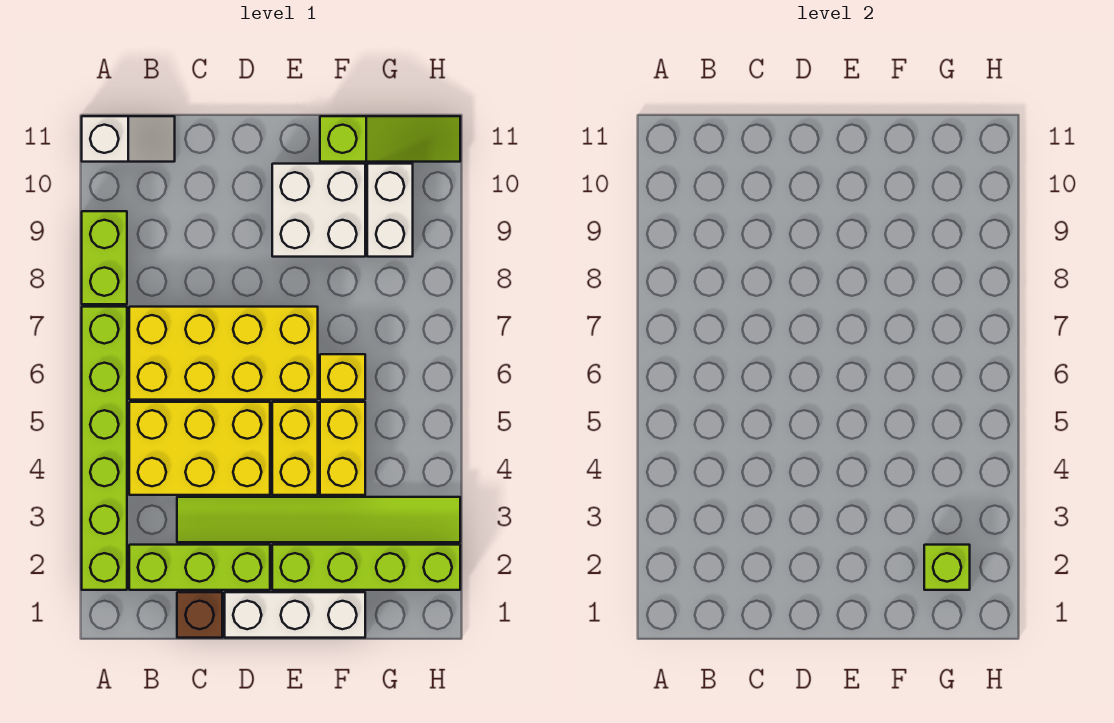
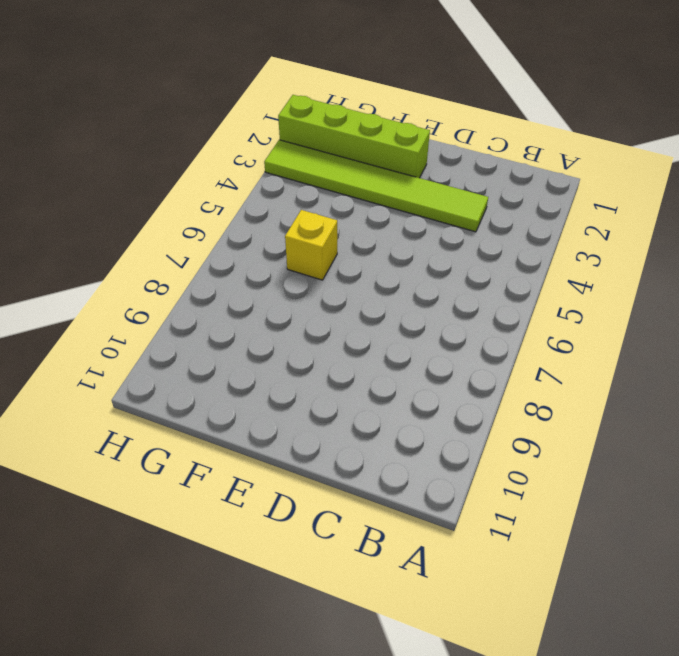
none -> lime 1x6 brick [82,307,127,590]
none -> lime 1x2 brick [82,211,127,304]
none -> white 1x2 slope [82,116,175,162]

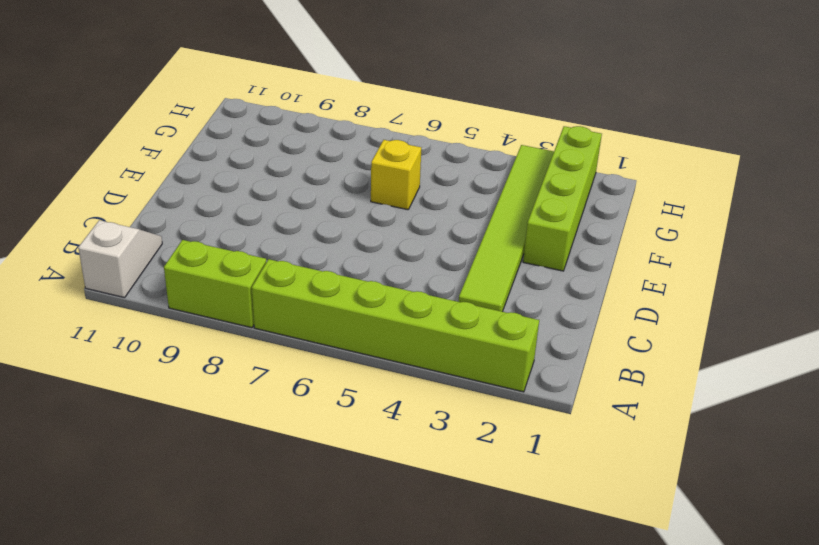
none -> lime 1x3 brick [129,545,270,590]
none -> yellow 2x3 brick [129,402,270,495]
none -> yellow 2x4 brick [129,307,318,400]

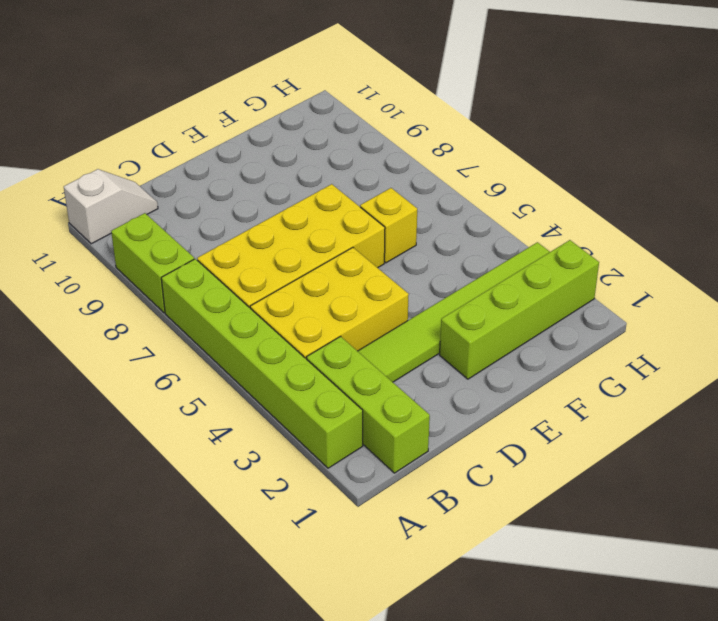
lime 1x3 brick [307,336,430,473] -> lime 1x3 brick turned to [129,545,270,590]
none -> brown 1x1 brick [177,592,222,638]
none -> white 1x3 brick [225,592,365,638]
none -> yellow 1x2 brick [272,402,318,495]

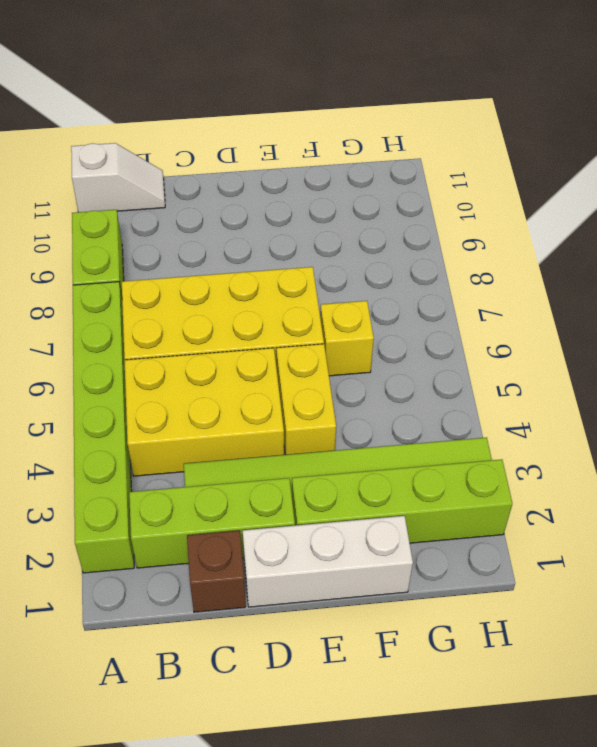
none -> white 2x2 brick [272,164,365,257]
none -> yellow 1x2 brick [320,402,365,495]
none -> lime 1x3 slope [320,116,460,162]

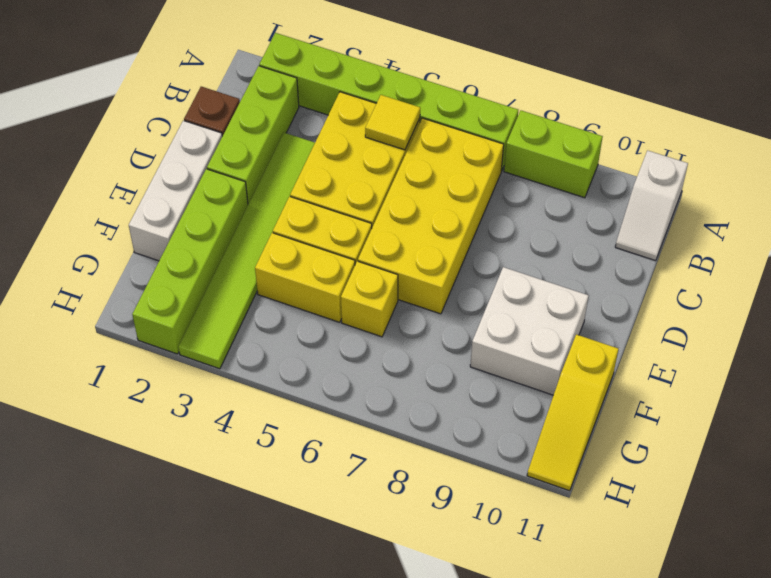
yellow 1x1 tile [365,95,420,150] -> none
yellow 1x3 slope [527,334,619,491] -> lime 1x3 slope [320,116,460,162]
none -> white 1x2 brick [367,164,413,257]
none -> lime 1x1 brick [924,545,970,590]

